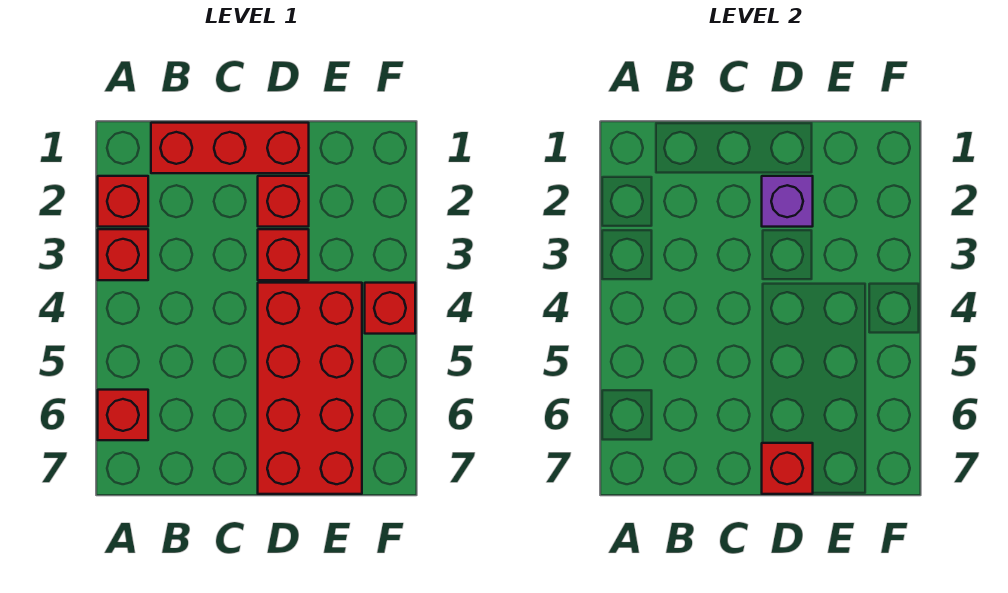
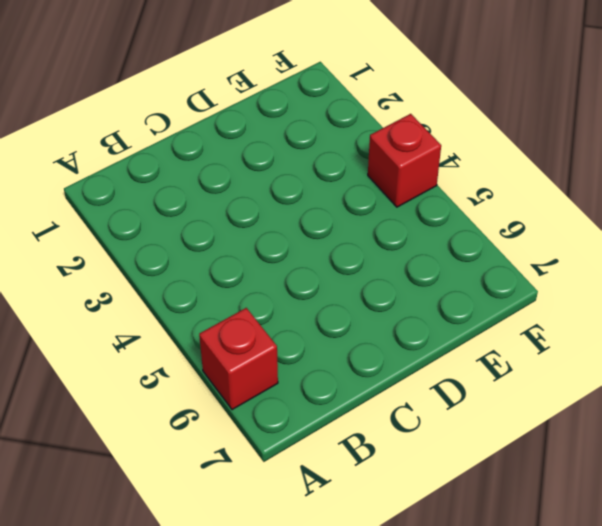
none -> red 1x1 brick [98,176,148,227]
none -> red 1x1 brick [98,229,148,280]

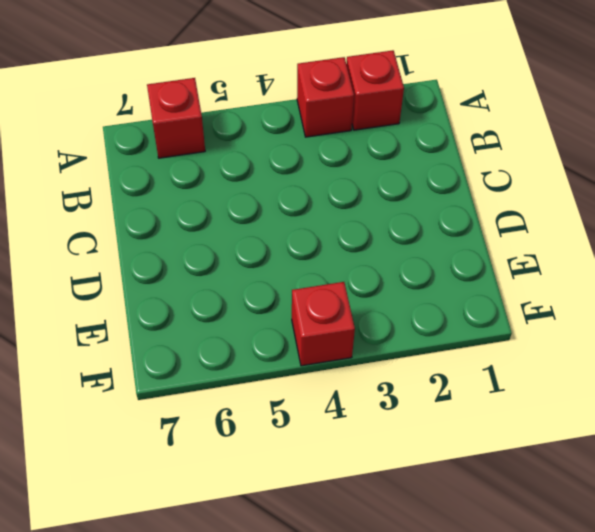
none -> red 1x3 brick [151,123,309,173]
none -> red 1x1 brick [258,176,309,227]

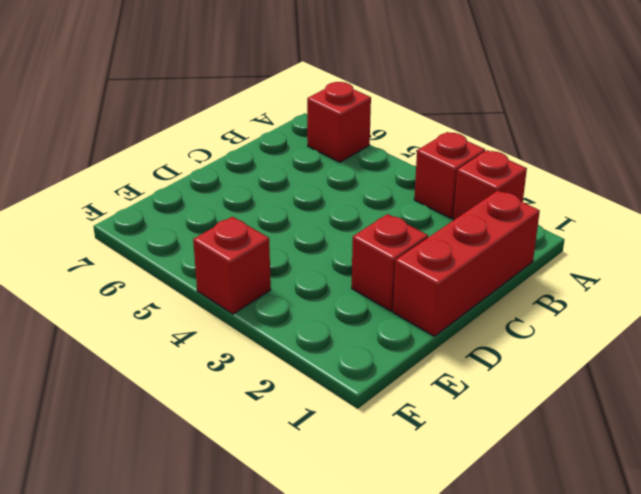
none -> red 1x1 brick [258,229,309,280]
none -> red 2x4 brick [258,283,362,494]

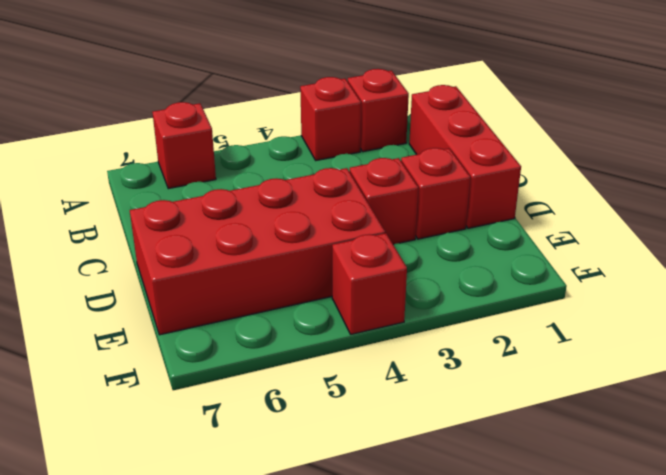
none -> purple 1x1 brick [762,176,813,227]
none -> red 1x1 brick [762,443,813,494]

